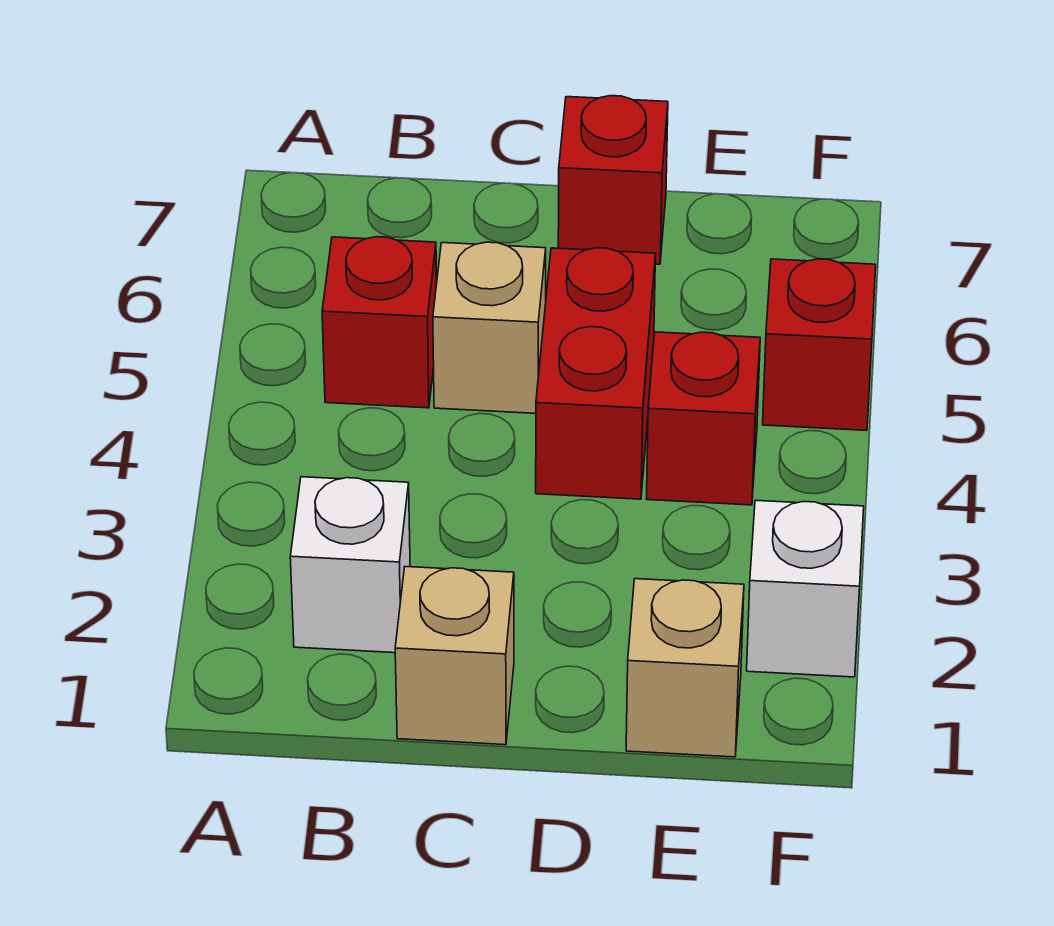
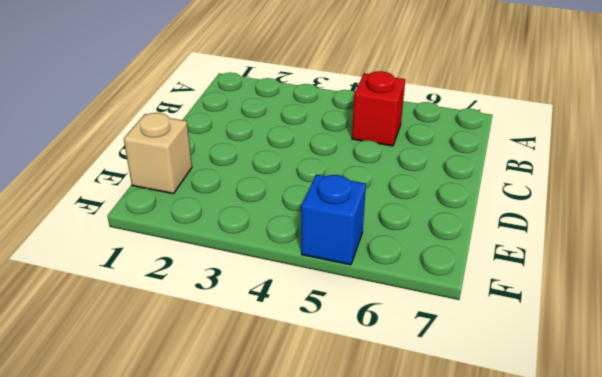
blue 1x1 brick [301,175,366,265] -> red 1x1 brick [763,259,876,430]
none -> white 1x1 brick [290,477,410,653]
none -> tan 1x1 brick [395,567,514,745]

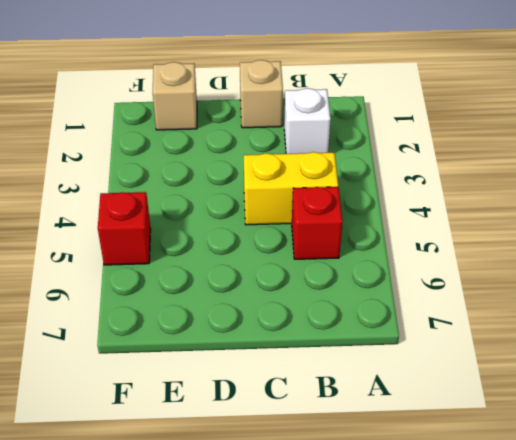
yellow 1x2 brick [244,152,338,225] -> none
none -> tan 1x1 brick [433,242,546,413]
none -> red 1x2 brick [536,248,656,499]

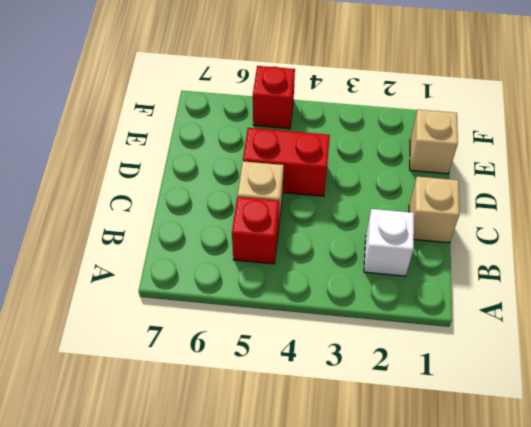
none -> red 1x1 brick [558,96,668,264]
none -> red 1x1 brick [646,332,760,505]

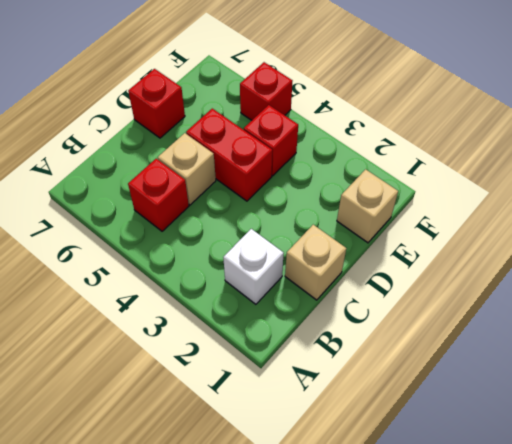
none -> white 1x1 brick [747,500,864,677]

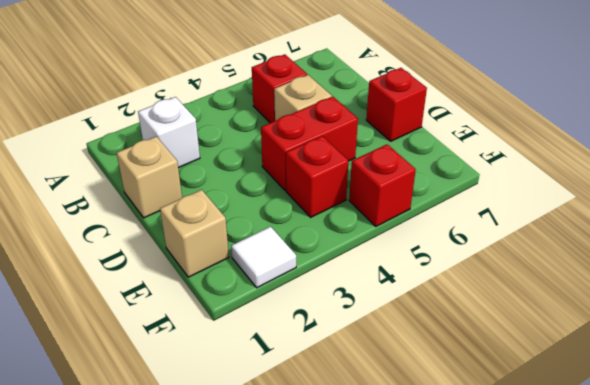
white 1x1 tile [231,227,296,288] -> white 1x1 brick [747,500,864,677]

